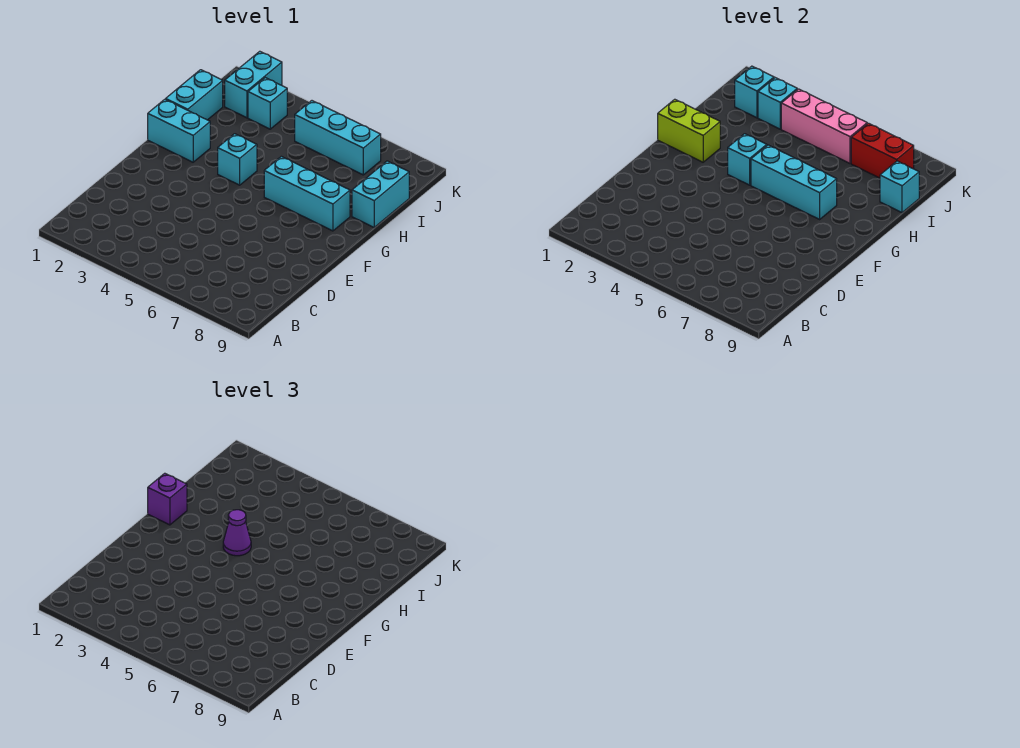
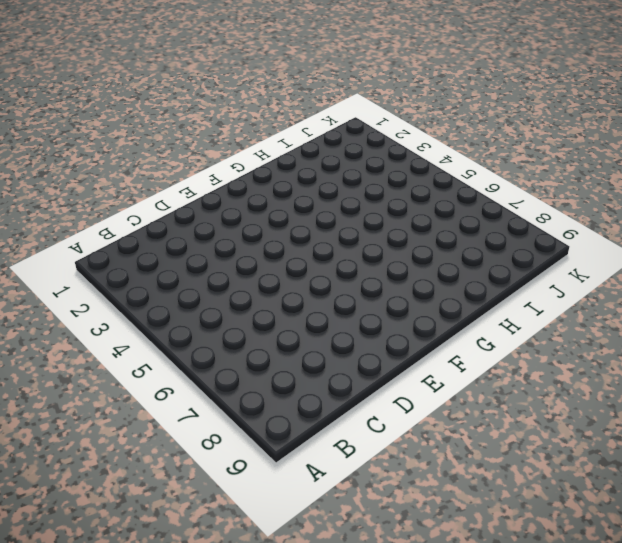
none -> cyan 1x2 brick [148,99,210,162]
none -> cyan 1x1 brick [218,134,257,185]
none -> cyan 1x3 brick [264,156,350,231]

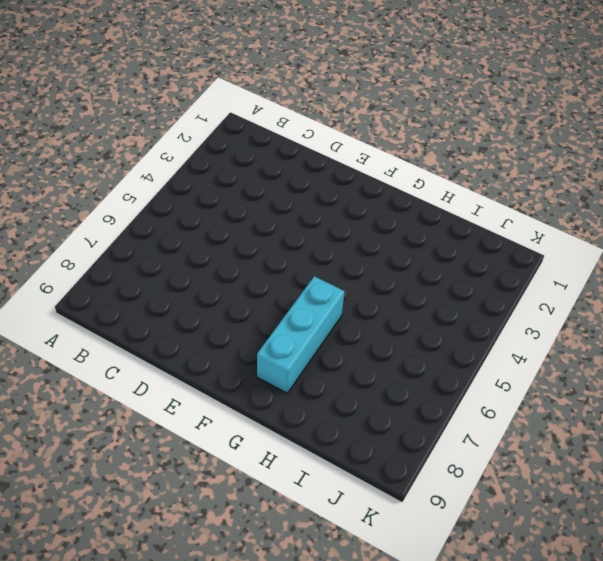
none -> cyan 1x2 brick [148,99,210,162]
none -> cyan 1x1 brick [218,134,257,185]
none -> cyan 1x2 brick [166,70,223,120]

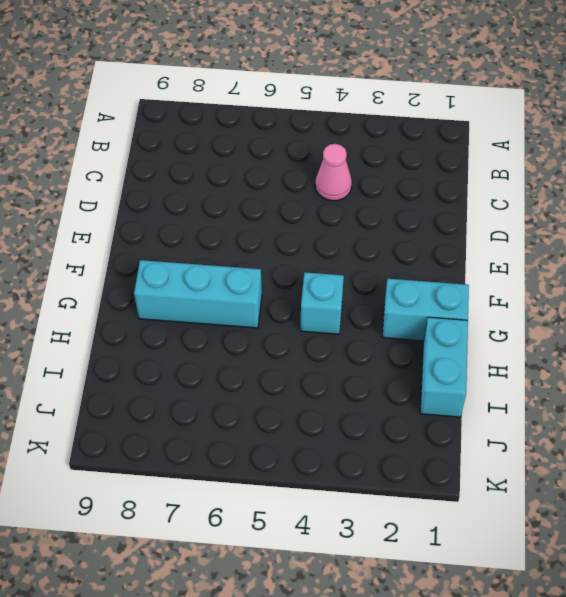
pink 1x1 cone [315,144,352,201] -> none
none -> cyan 1x2 brick [352,161,409,227]
none -> cyan 1x2 brick [225,51,282,118]
none -> cyan 1x1 brick [248,78,287,129]

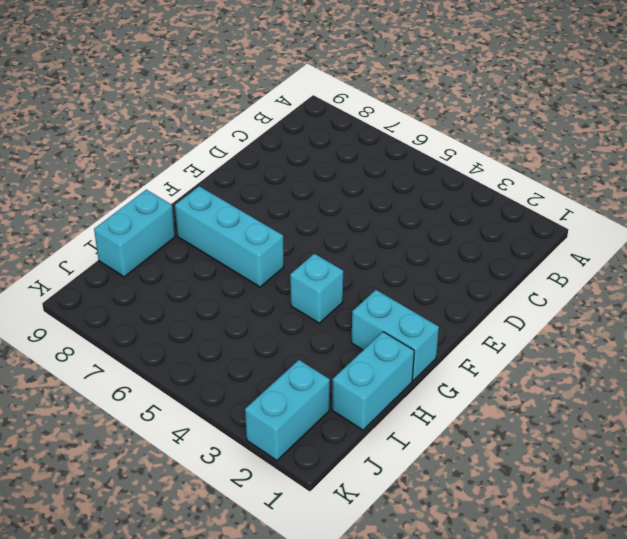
none -> cyan 1x1 brick [248,78,287,129]
none -> cyan 1x3 brick [295,101,381,175]
none -> lime 1x2 brick [658,99,720,162]

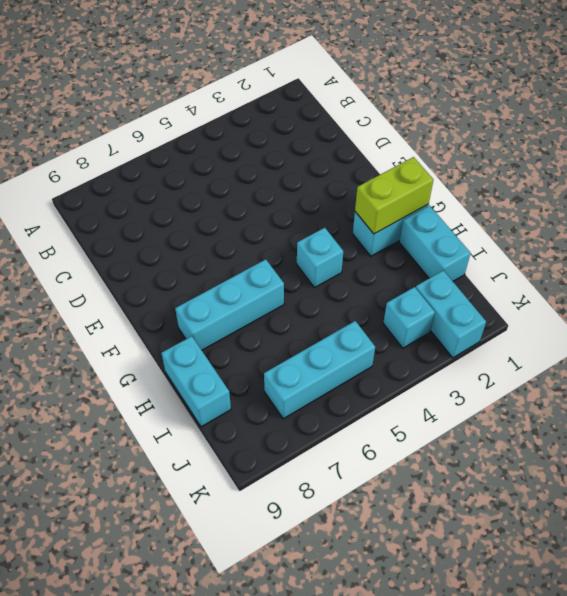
none -> cyan 1x1 brick [728,134,767,185]
none -> cyan 1x3 brick [751,145,837,219]
none -> cyan 1x1 brick [880,161,919,213]

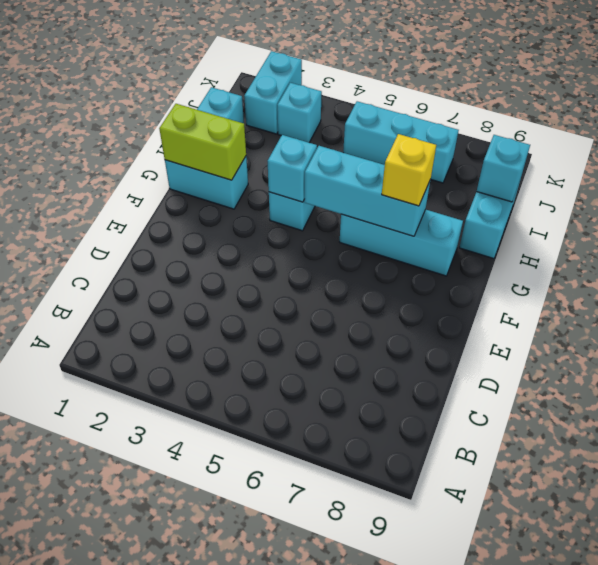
yellow 1x1 brick [382,134,436,206] -> none
none -> cyan 1x1 brick [735,66,774,118]
none -> cyan 1x1 brick [758,78,797,129]
none -> pink 1x3 brick [781,89,867,163]

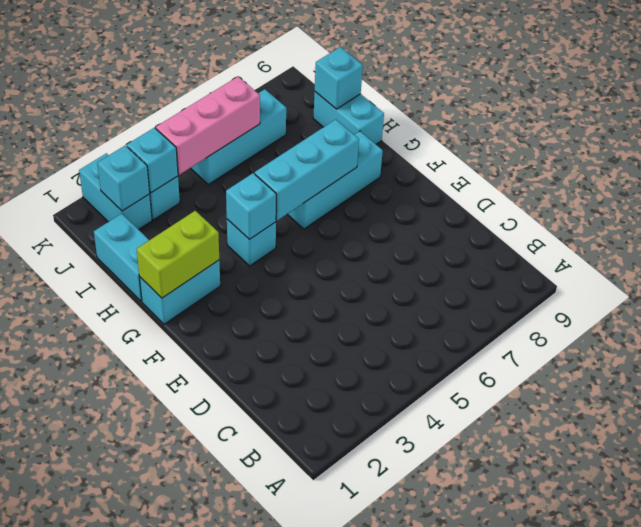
none -> red 1x2 brick [851,123,914,178]
none -> purple 1x1 brick [148,473,187,525]
none -> purple 1x1 cone [223,510,251,556]

